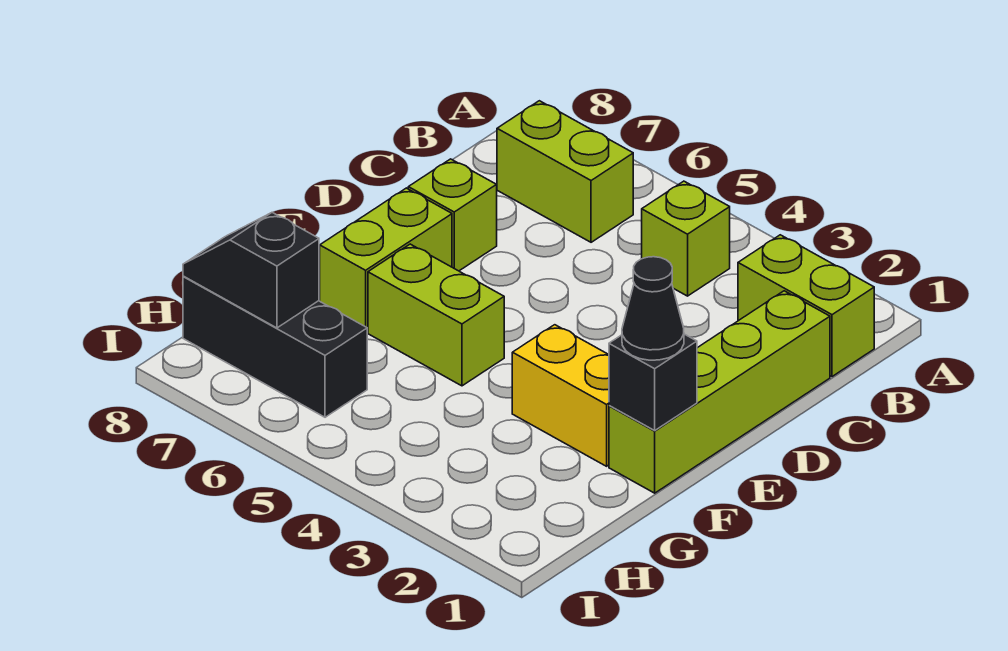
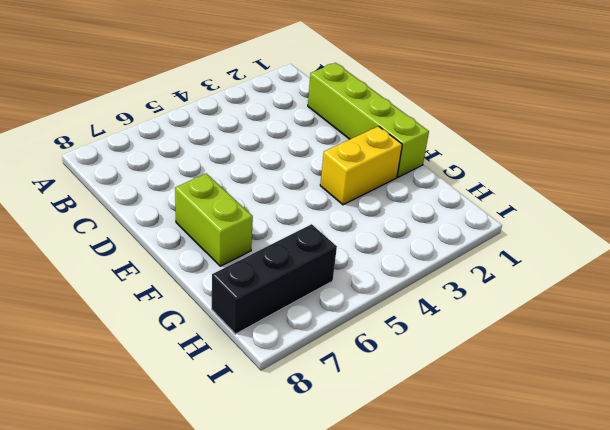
none -> lime 1x2 brick [738,235,874,377]
none -> lime 1x1 brick [642,181,730,296]
none -> lime 1x2 brick [497,101,633,242]

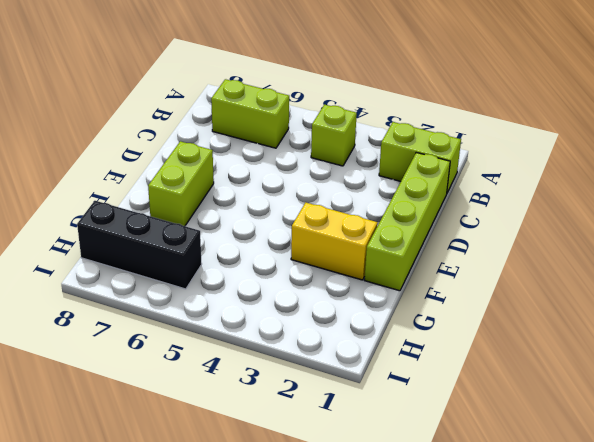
none -> lime 1x1 brick [408,159,497,271]
none -> lime 1x2 brick [368,244,504,386]
none -> black 1x1 brick [609,334,697,430]

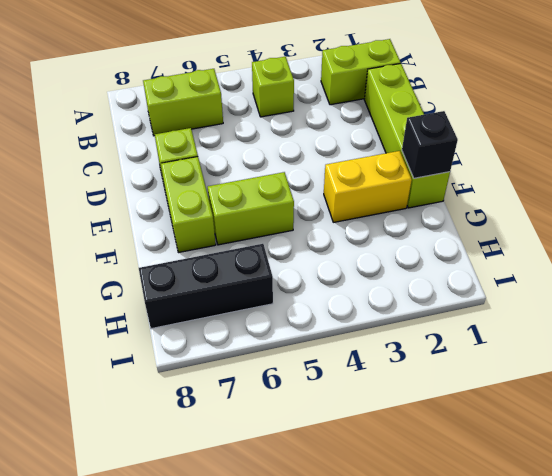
none -> black 1x2 slope [183,213,319,328]
none -> black 1x1 cone [622,257,684,360]

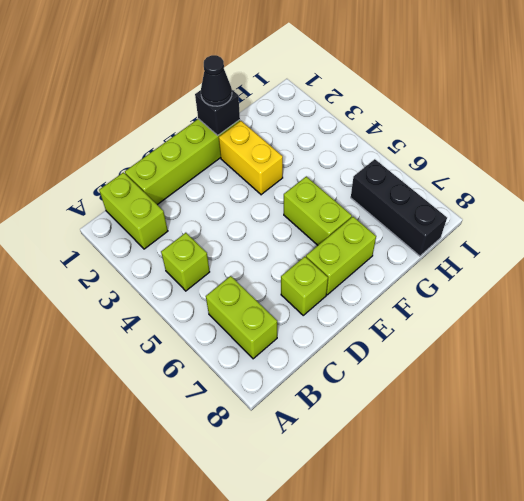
none -> black 1x2 slope [183,213,319,328]

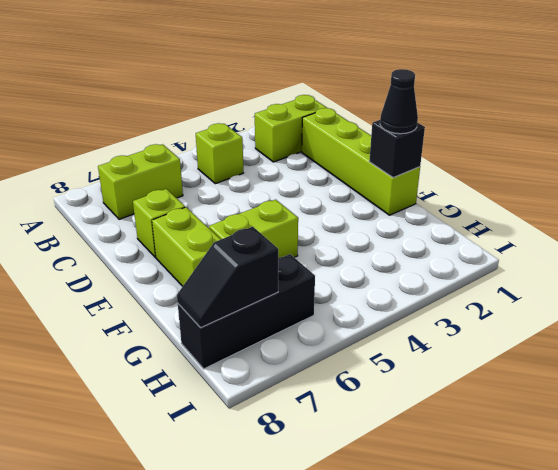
none -> yellow 1x2 brick [512,325,609,466]

